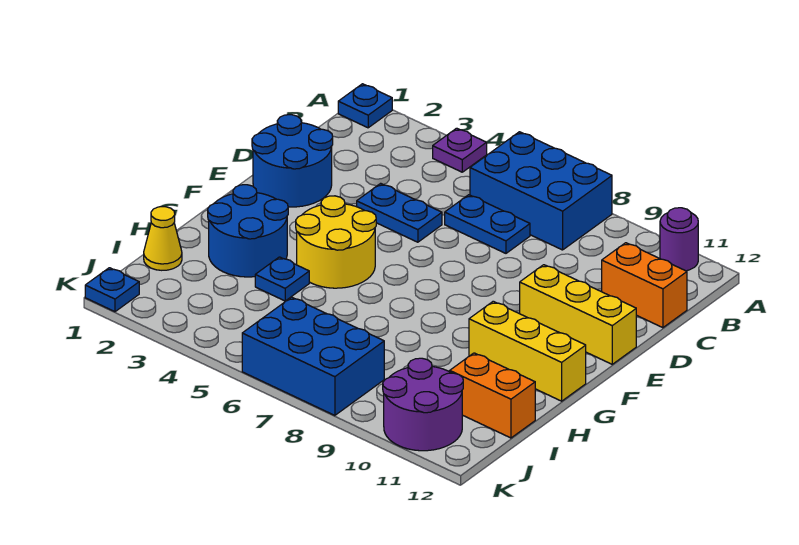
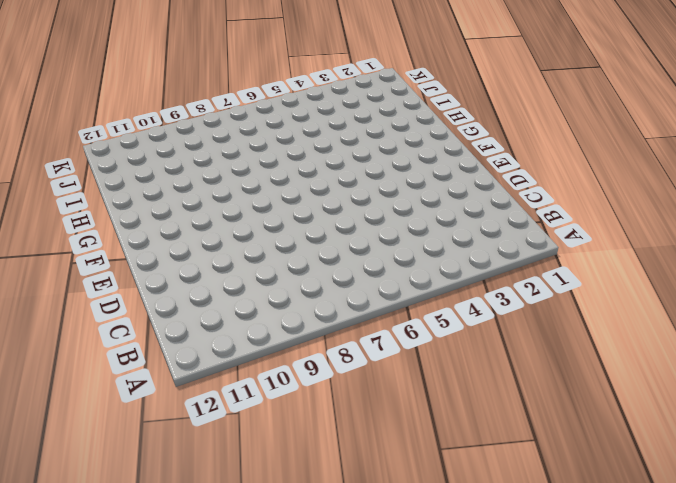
none -> blue 1x1 plate [338,84,392,128]
none -> purple 1x1 plate [433,128,487,172]
none -> blue 2x3 brick [470,132,612,250]

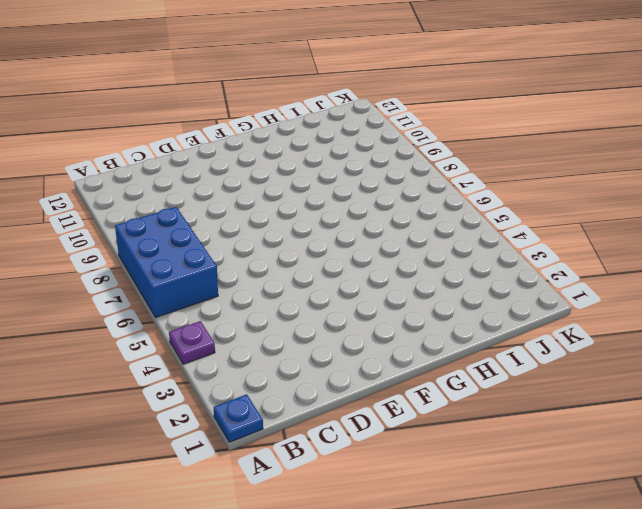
none -> purple 1x1 round brick [660,208,698,271]
none -> blue 1x2 plate [445,195,530,253]
none -> orange 1x2 brick [602,243,687,328]

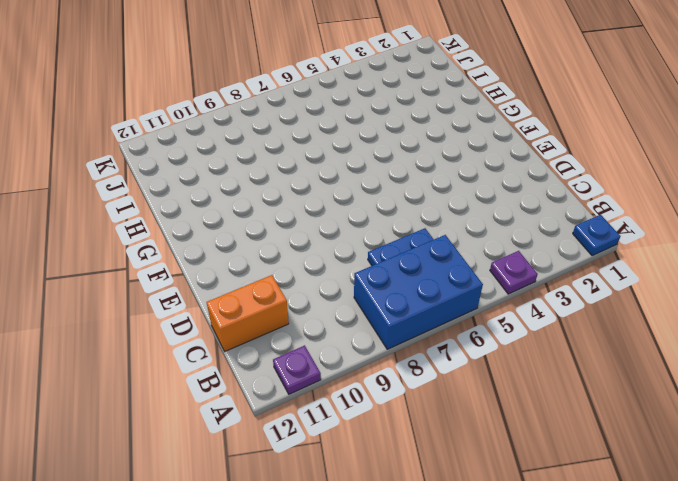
purple 1x1 plate [273,345,321,394] -> purple 1x1 round brick [660,208,698,271]
none -> blue 2x2 round brick [252,115,333,207]
none -> blue 1x2 plate [357,183,442,242]
none -> yellow 1x3 brick [520,265,636,364]

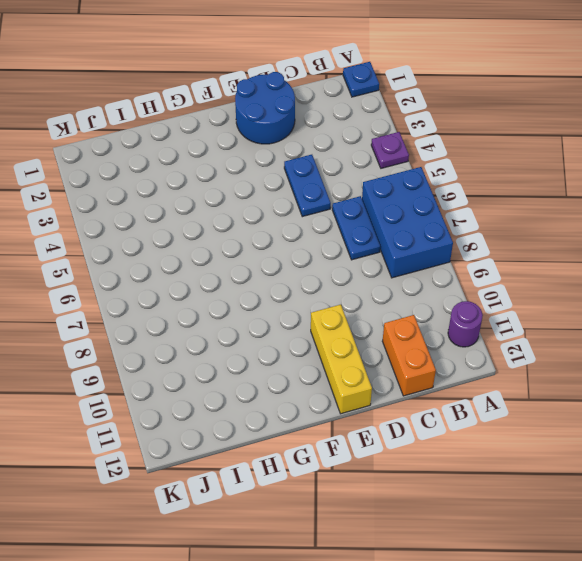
none -> yellow 2x2 round brick [296,196,376,288]
none -> blue 2x2 round brick [208,185,288,277]
none -> yellow 1x3 brick [469,301,586,401]

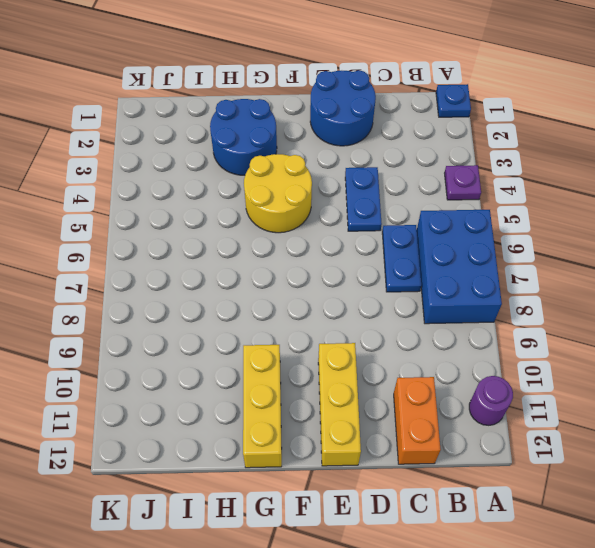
none -> blue 1x1 plate [255,257,309,301]
none -> yellow 1x1 cone [144,207,182,270]
none -> orange 1x2 brick [450,353,535,438]

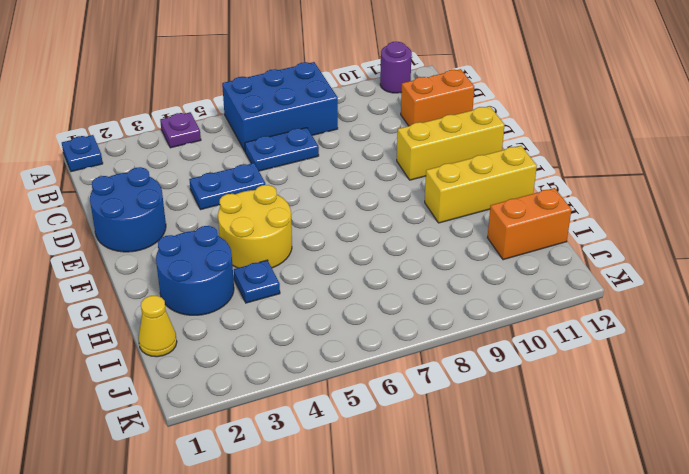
none -> blue 2x3 brick [242,297,384,415]
none -> purple 2x2 round brick [383,358,463,451]
none -> blue 1x1 plate [85,268,139,312]

